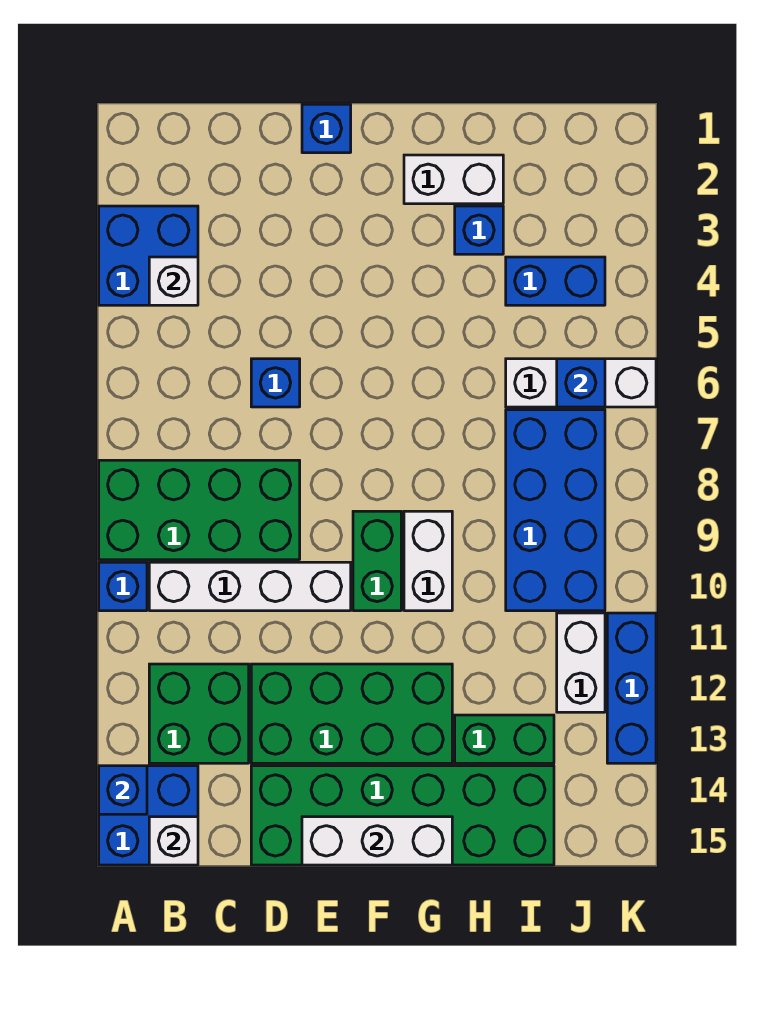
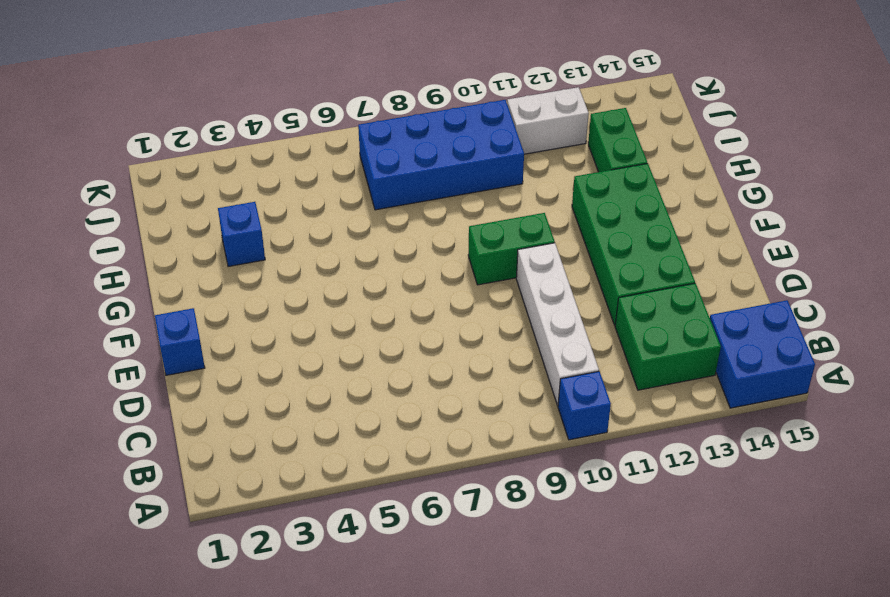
none -> blue 2x2 brick [99,206,198,305]
none -> green 2x4 brick [99,460,300,560]
none -> blue 1x1 brick [251,359,300,407]

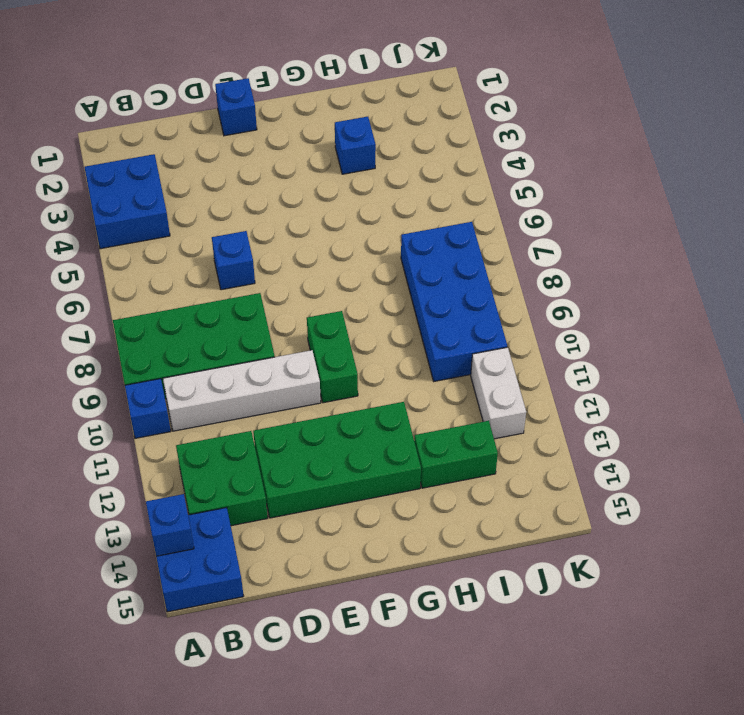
none -> green 2x6 brick [251,766,554,865]
none -> white 1x2 brick [404,155,503,204]
none -> white 1x2 brick [404,511,452,611]

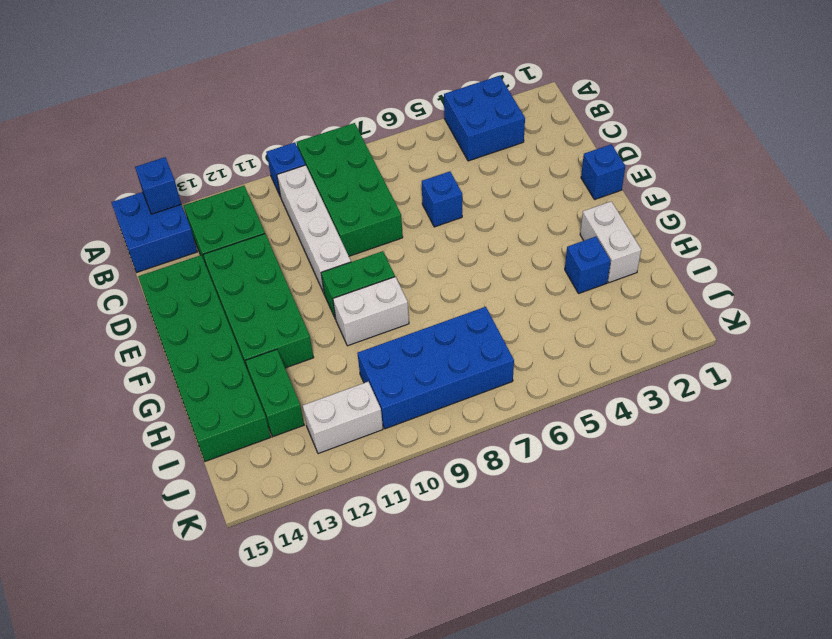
none -> blue 1x2 brick [506,257,605,305]
none -> white 1x3 brick [506,359,656,407]
none -> blue 1x3 brick [607,613,656,763]

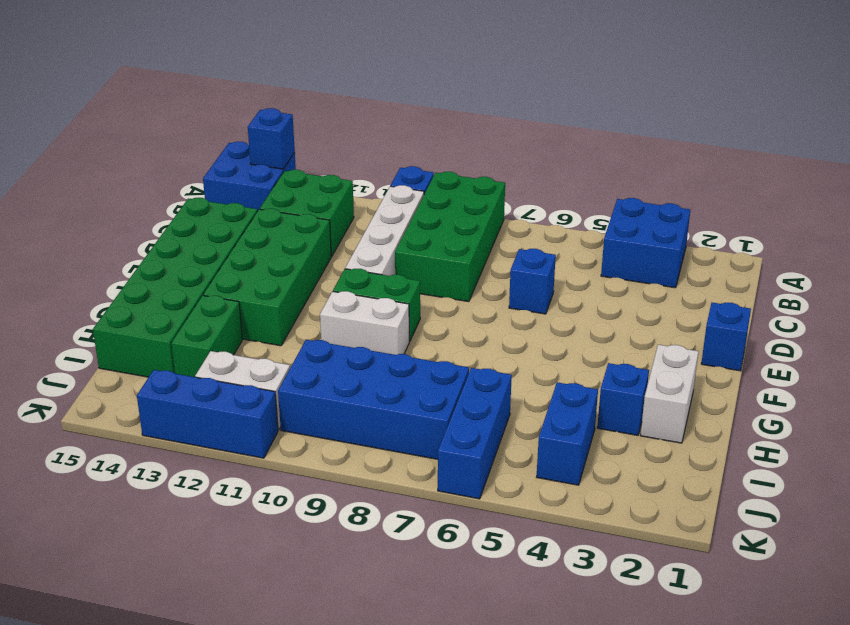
blue 1x3 brick [438,368,512,499] -> white 1x3 brick [506,359,656,407]
none -> white 1x1 brick [149,257,198,305]
none -> white 1x1 brick [149,817,198,865]
none -> white 1x3 brick [302,817,452,865]

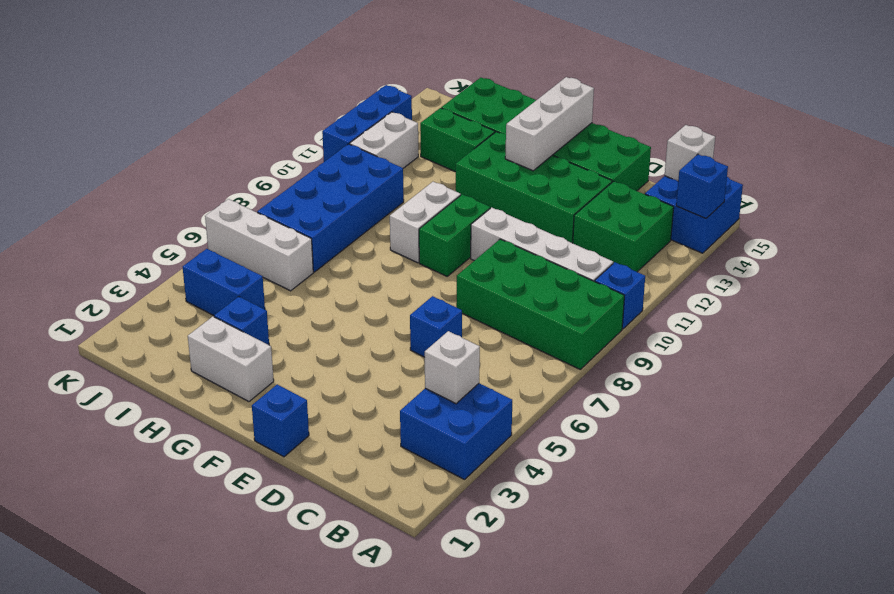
white 1x3 brick [505,77,594,171] -> white 1x3 brick turned to [302,817,452,865]
none -> blue 1x1 brick [557,359,605,407]

